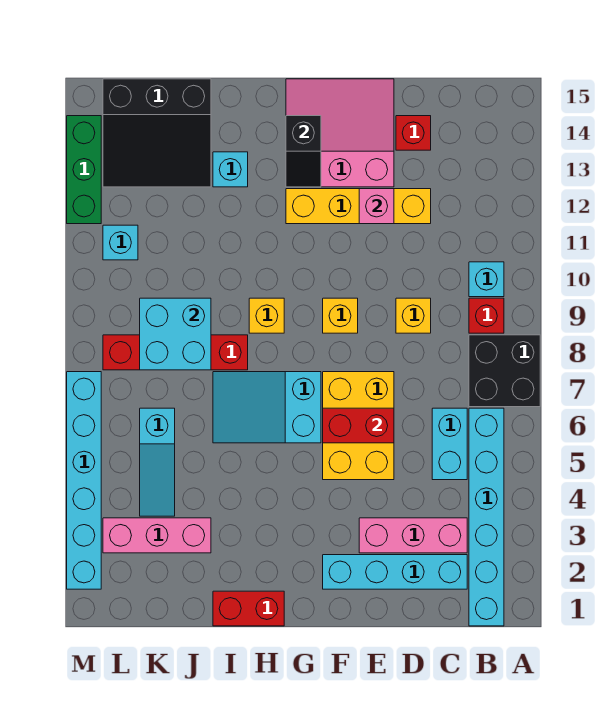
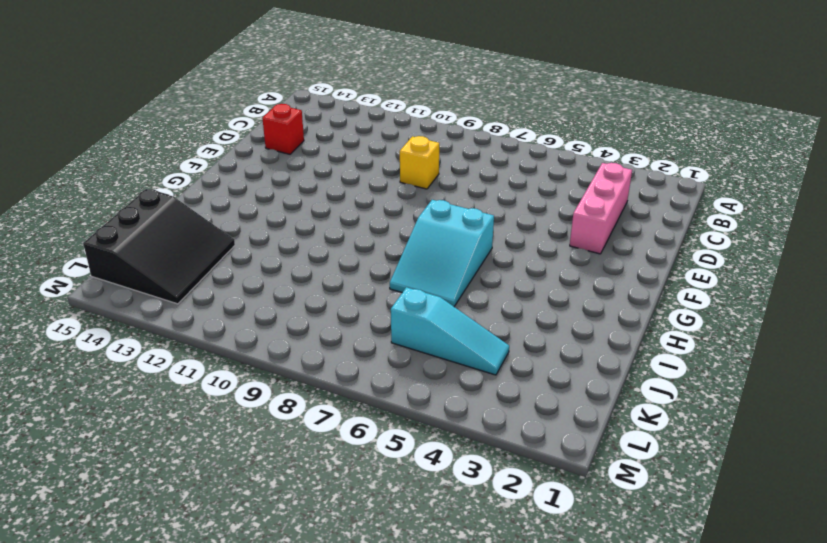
none -> black 2x2 brick [469,335,540,407]
none -> cyan 1x6 brick [469,408,504,626]
none -> red 1x1 brick [469,298,504,333]

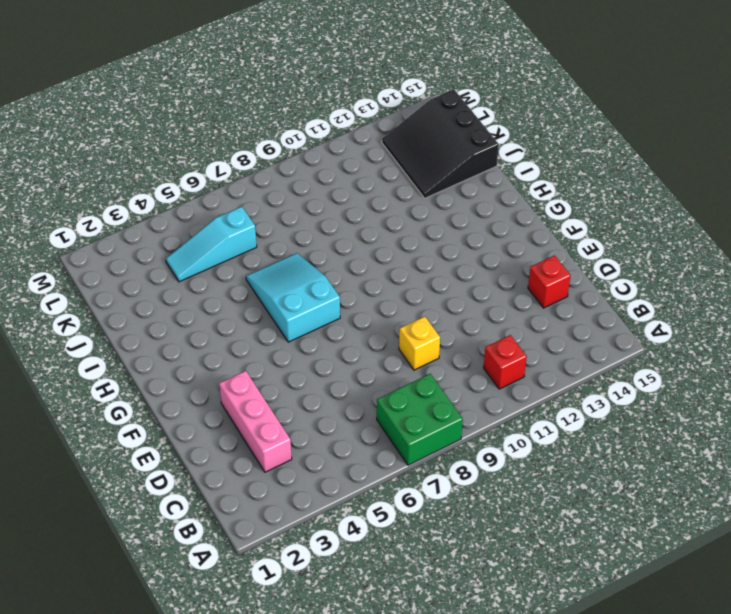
green 2x2 brick [377,374,463,465] -> black 2x2 brick [469,335,540,407]
red 1x1 brick [484,335,527,389] -> red 1x1 brick moved to [469,298,504,333]
none -> cyan 1x6 brick [469,408,504,626]
none -> cyan 1x1 brick [469,262,504,297]
none -> cyan 1x4 brick [323,555,467,589]

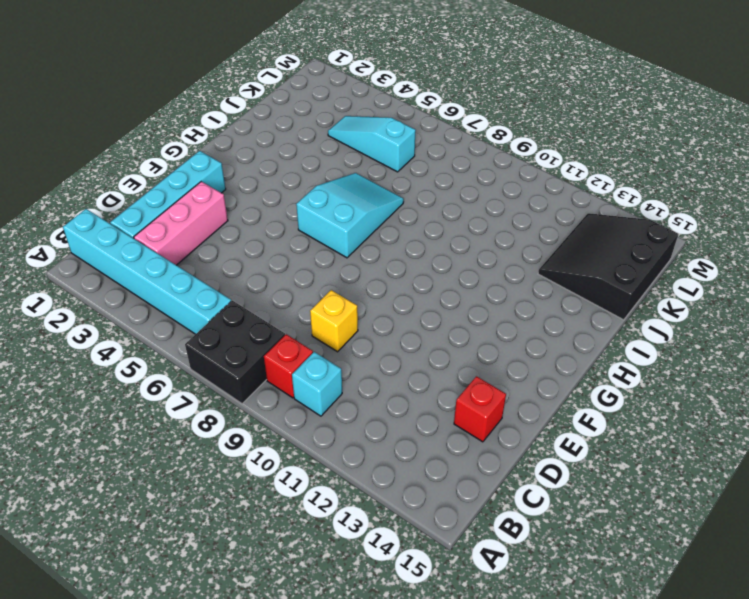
none -> cyan 1x2 brick [432,408,467,480]
none -> yellow 1x4 brick [286,189,431,224]
none -> yellow 2x3 brick [323,372,394,480]

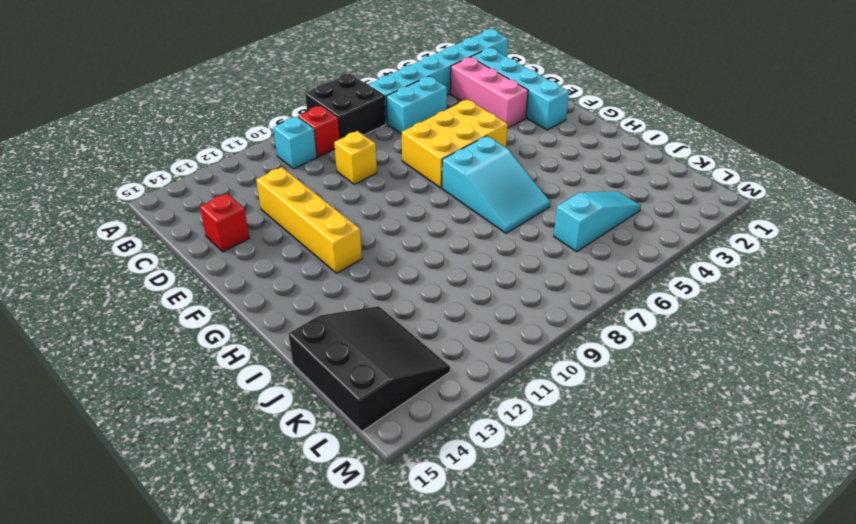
none -> pink 3x3 slope [286,79,394,187]
none -> yellow 1x1 brick [323,298,358,333]
none -> red 1x2 brick [213,591,284,626]

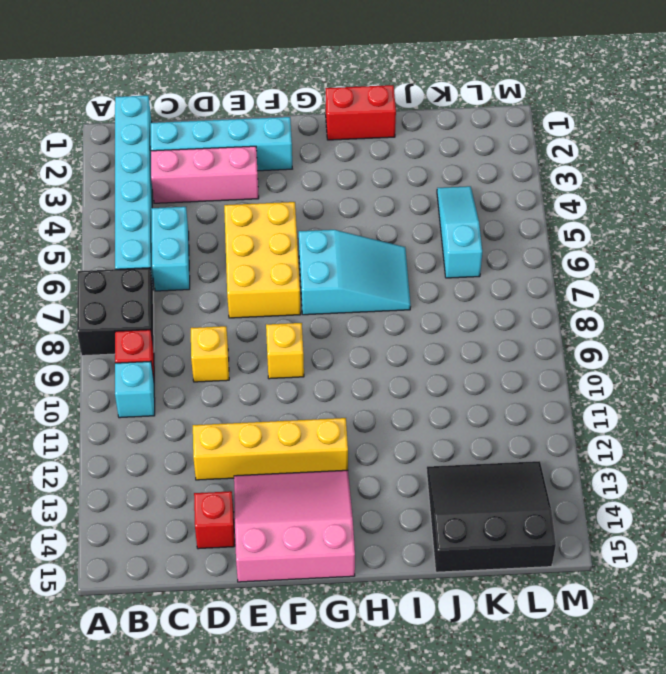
pink 3x3 slope [234,470,355,582] -> pink 3x3 slope turned to [286,79,394,187]
none -> yellow 1x1 brick [249,298,284,333]
none -> red 1x4 brick [103,335,248,370]
none -> cyan 1x1 brick [213,152,248,187]

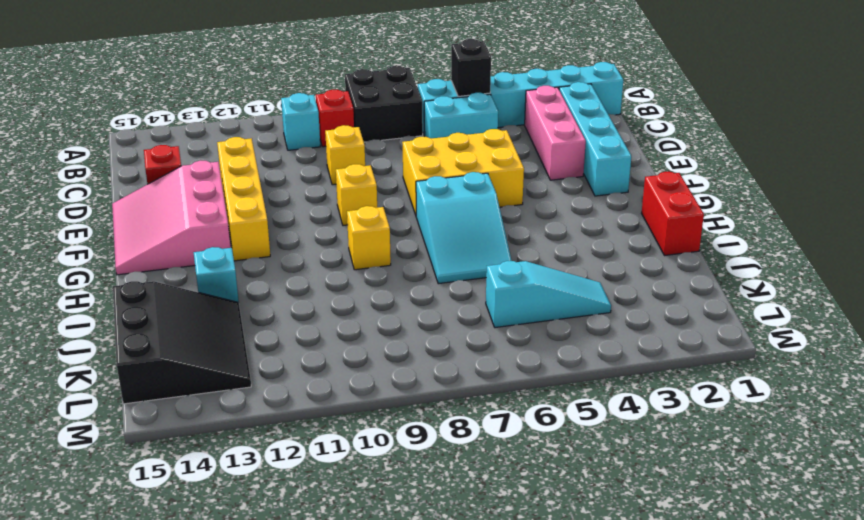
black 1x1 brick [451,39,491,96] -> none
none -> red 1x4 brick [103,335,248,370]
none -> pink 1x3 brick [103,518,211,553]
none -> cyan 1x1 brick [103,225,138,260]

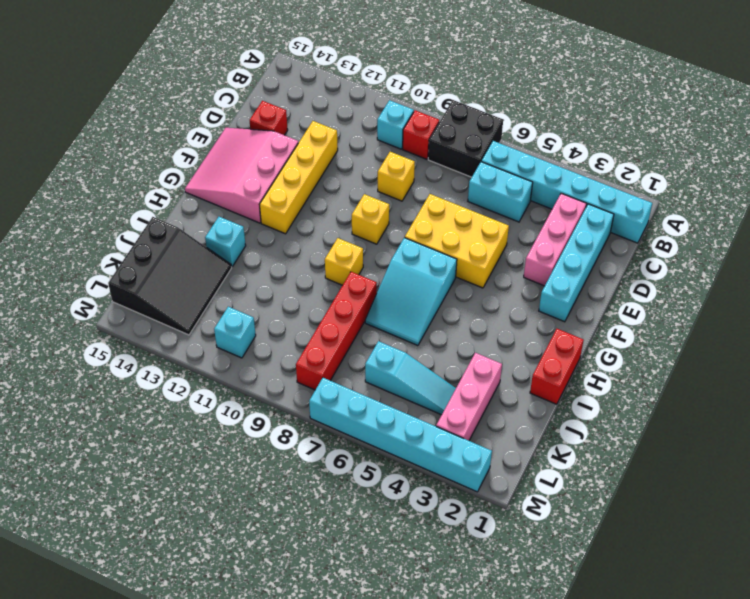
none -> green 1x3 brick [67,116,101,224]
none -> red 1x2 brick [323,408,394,443]
none -> pink 1x1 brick [359,189,394,224]

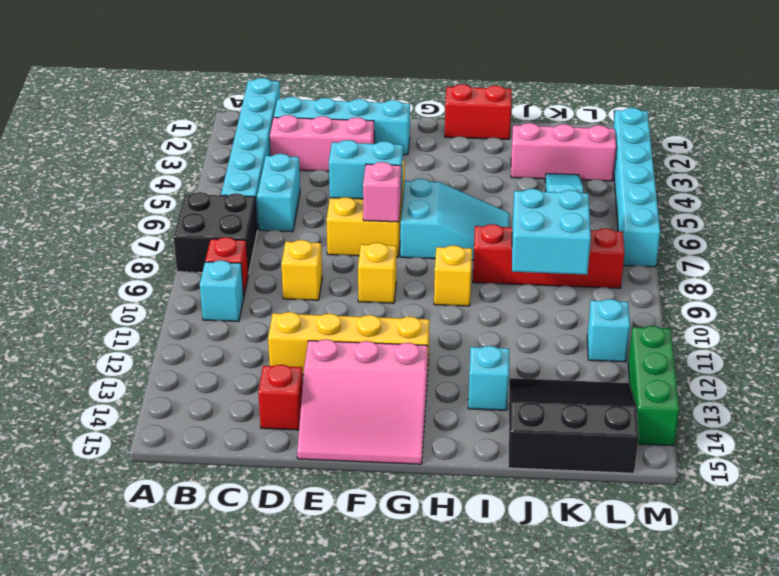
cyan 1x2 brick [329,140,403,199] -> red 1x2 brick [323,408,394,443]
pink 1x1 brick [363,162,401,222] -> pink 1x1 brick moved to [359,189,394,224]
none -> black 1x2 slope [286,116,321,187]

